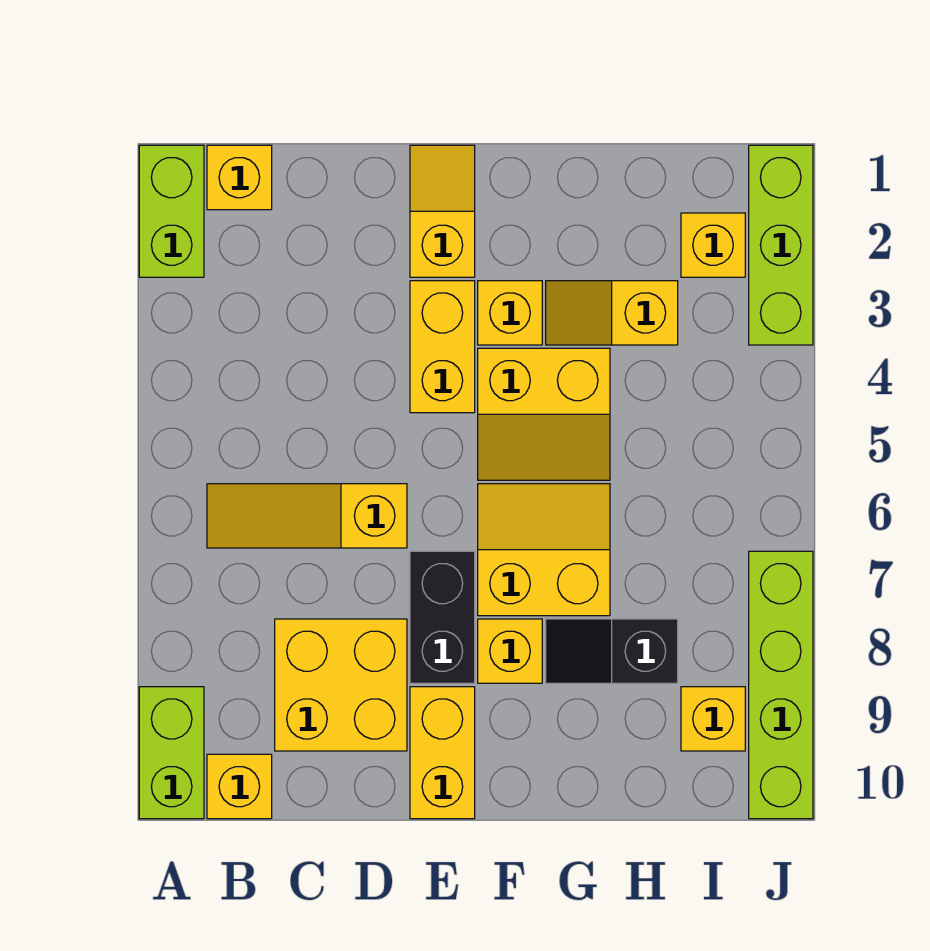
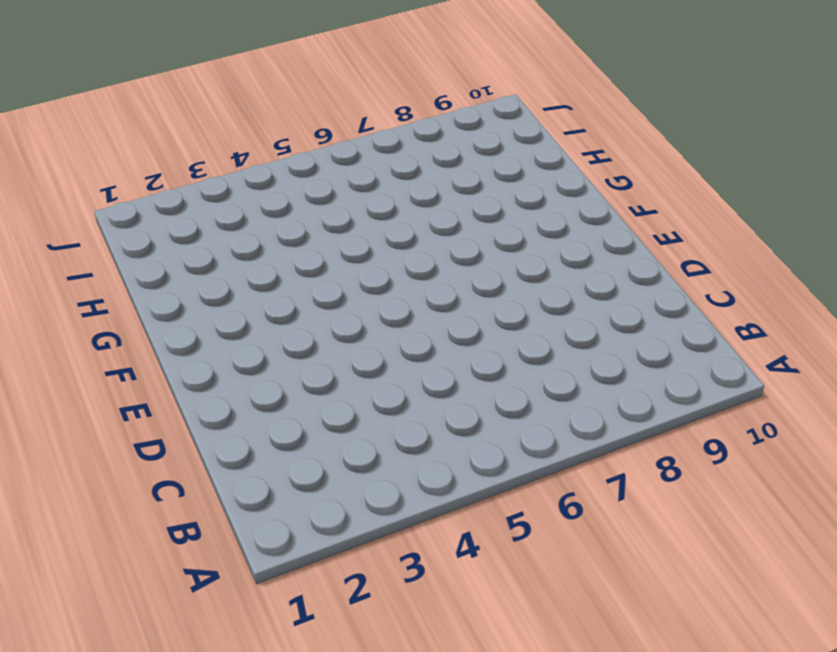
none -> lime 1x2 brick [139,145,204,277]
none -> lime 1x2 brick [139,687,204,819]
none -> yellow 1x1 brick [207,145,272,210]

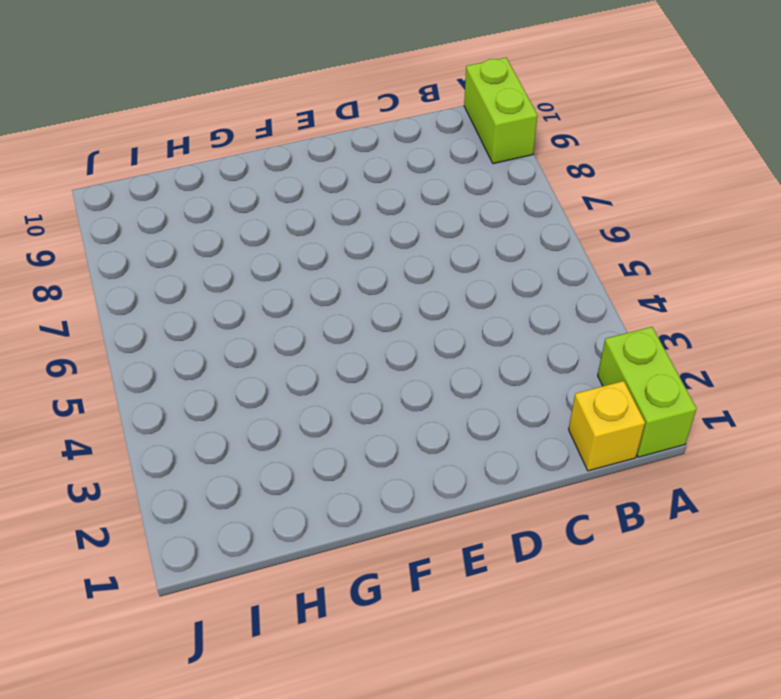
none -> yellow 1x3 slope [207,484,407,548]
none -> yellow 1x1 brick [207,754,272,819]
none -> yellow 2x2 brick [275,619,407,751]

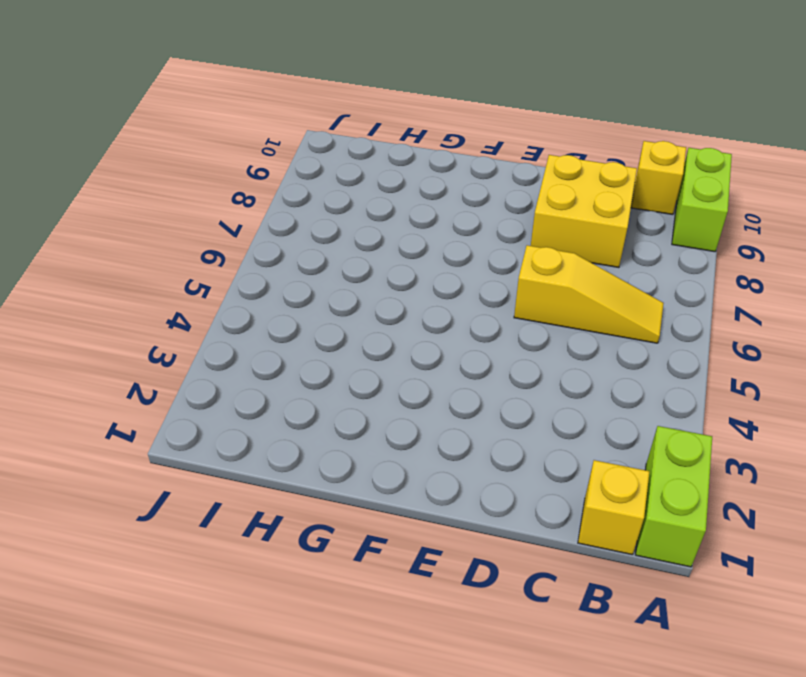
none -> yellow 1x2 slope [410,145,475,277]
none -> yellow 1x2 brick [410,281,475,413]
none -> black 1x2 brick [410,551,475,683]

